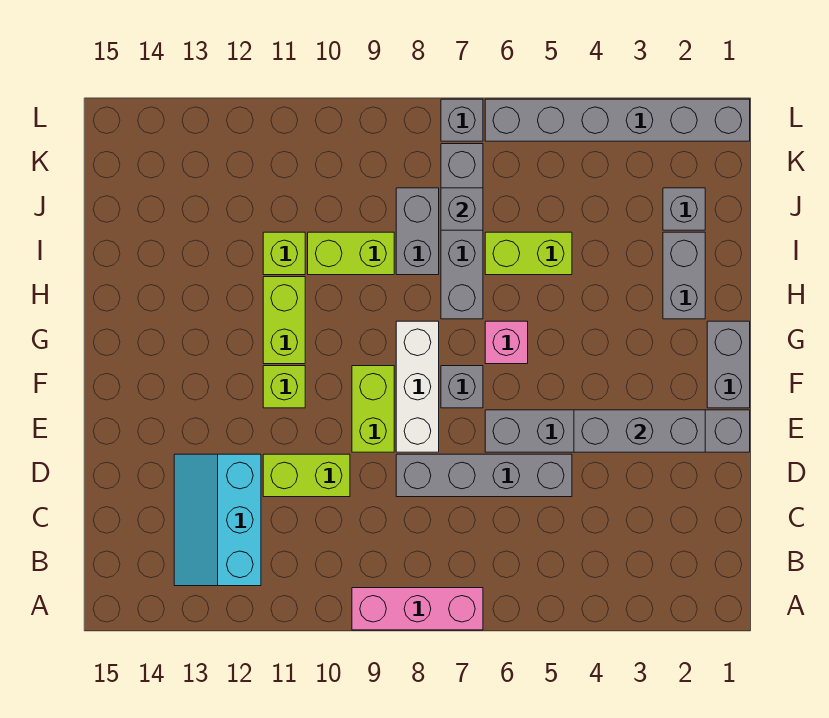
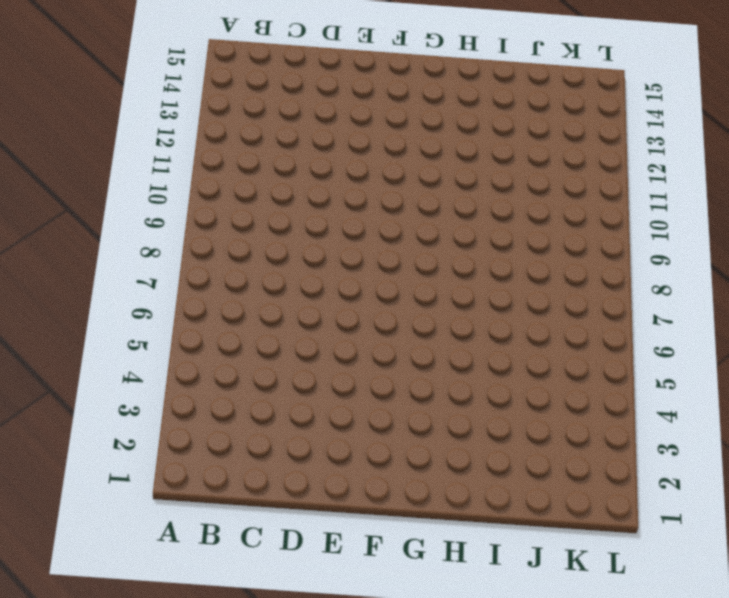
none -> pink 1x3 brick [352,588,483,630]
none -> cyan 2x3 slope [174,454,261,586]
none -> grey 1x4 brick [396,454,572,497]

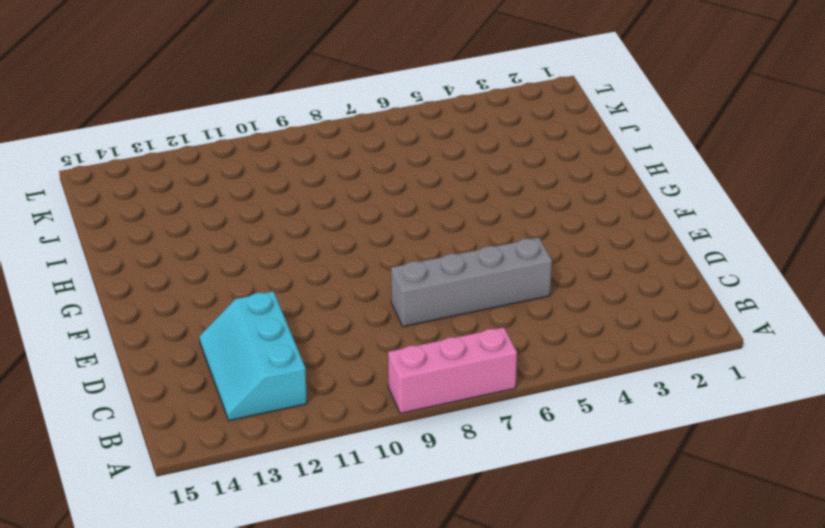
none -> lime 1x2 brick [263,454,350,497]
none -> grey 1x6 brick [485,410,750,452]
none -> white 1x3 brick [396,321,439,452]

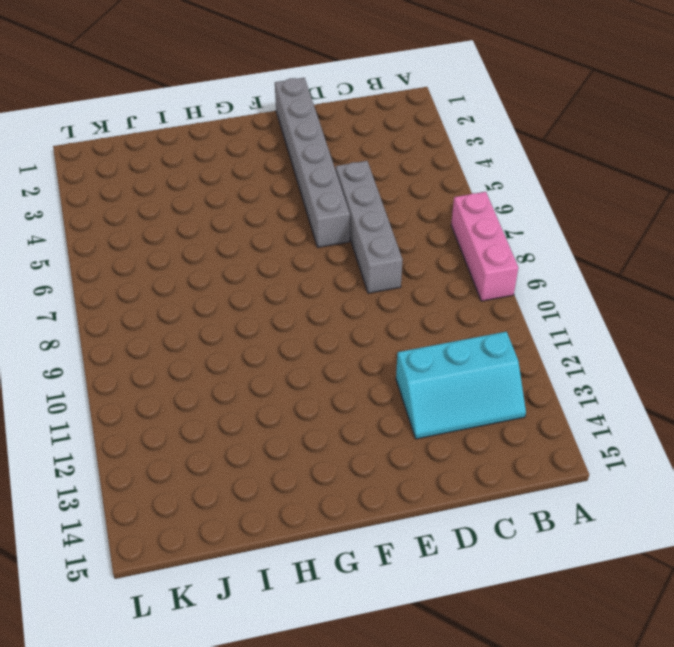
none -> lime 1x2 brick [263,454,350,497]
none -> white 1x3 brick [396,321,439,452]
none -> lime 1x2 brick [352,366,394,452]

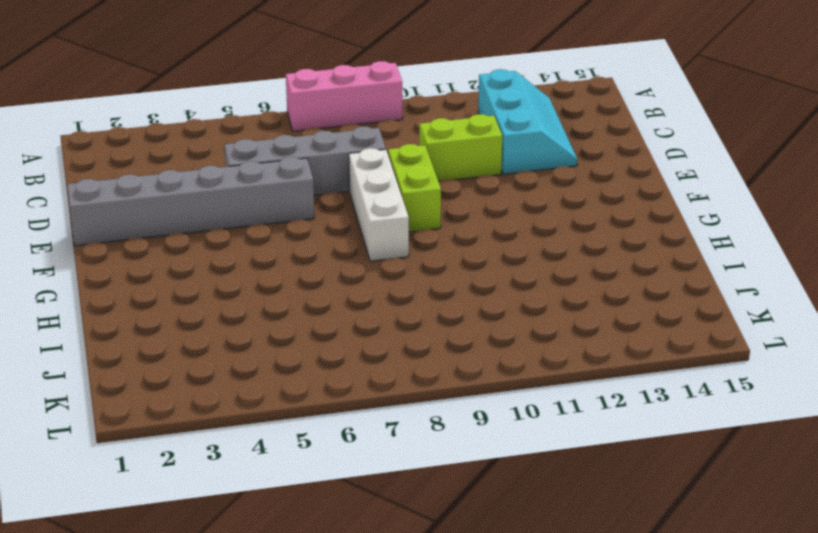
none -> grey 1x2 brick [707,321,750,408]
none -> grey 1x1 brick [441,366,483,408]
none -> lime 1x1 brick [263,366,305,408]

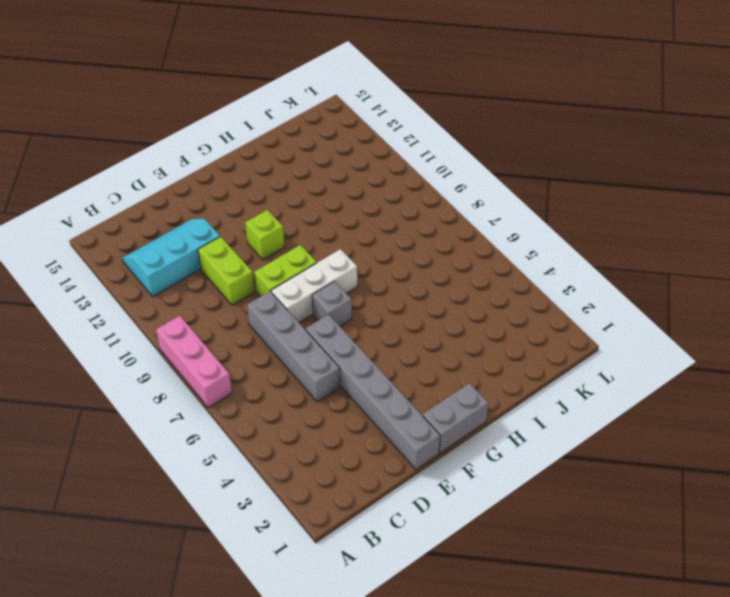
none -> pink 1x1 brick [485,321,528,364]
none -> lime 1x2 brick [263,277,305,364]
none -> grey 1x2 brick [663,232,705,319]

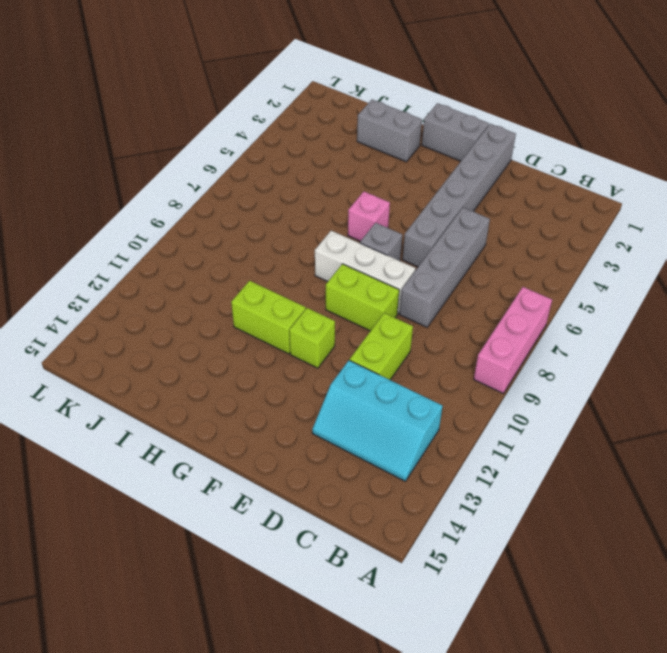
none -> grey 1x4 brick [441,144,483,319]
none -> lime 1x2 brick [485,232,572,275]
none -> grey 1x2 brick [396,188,439,275]

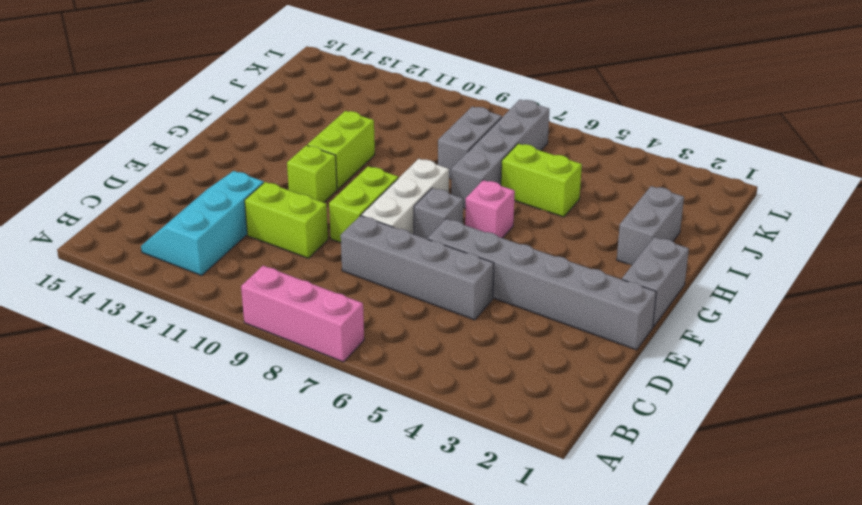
none -> lime 1x2 brick [308,232,394,275]
none -> lime 1x1 brick [263,232,305,275]
none -> grey 1x1 brick [663,188,705,230]

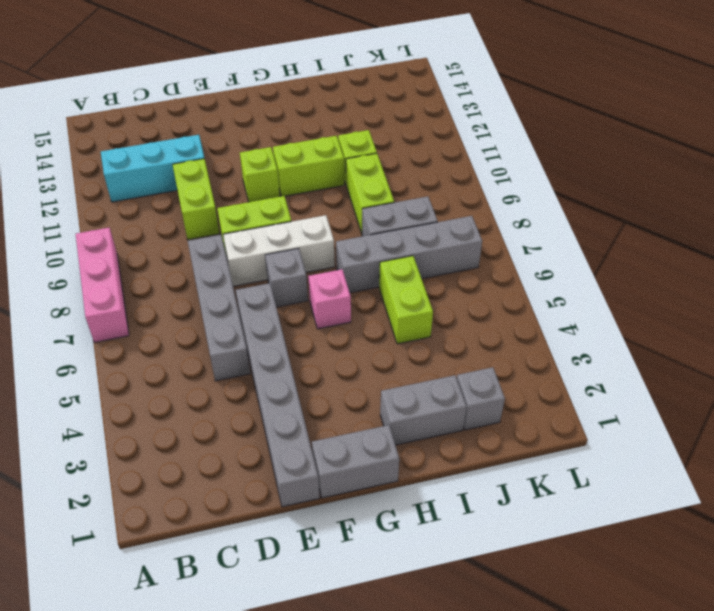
none -> grey 1x6 brick [485,99,750,141]
none -> grey 1x1 brick [441,99,483,141]
none -> grey 1x3 brick [574,410,705,452]

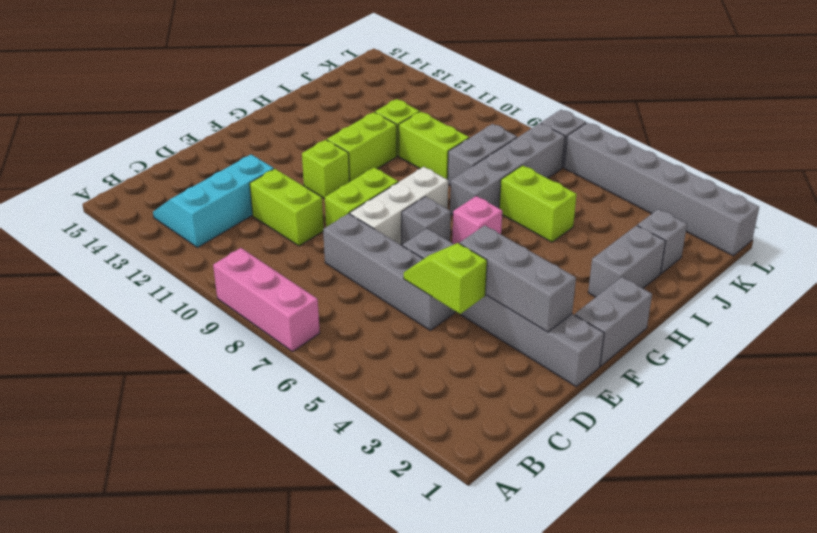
lime 1x2 slope [404,243,487,314] -> none
none -> grey 1x1 brick [441,188,483,230]

